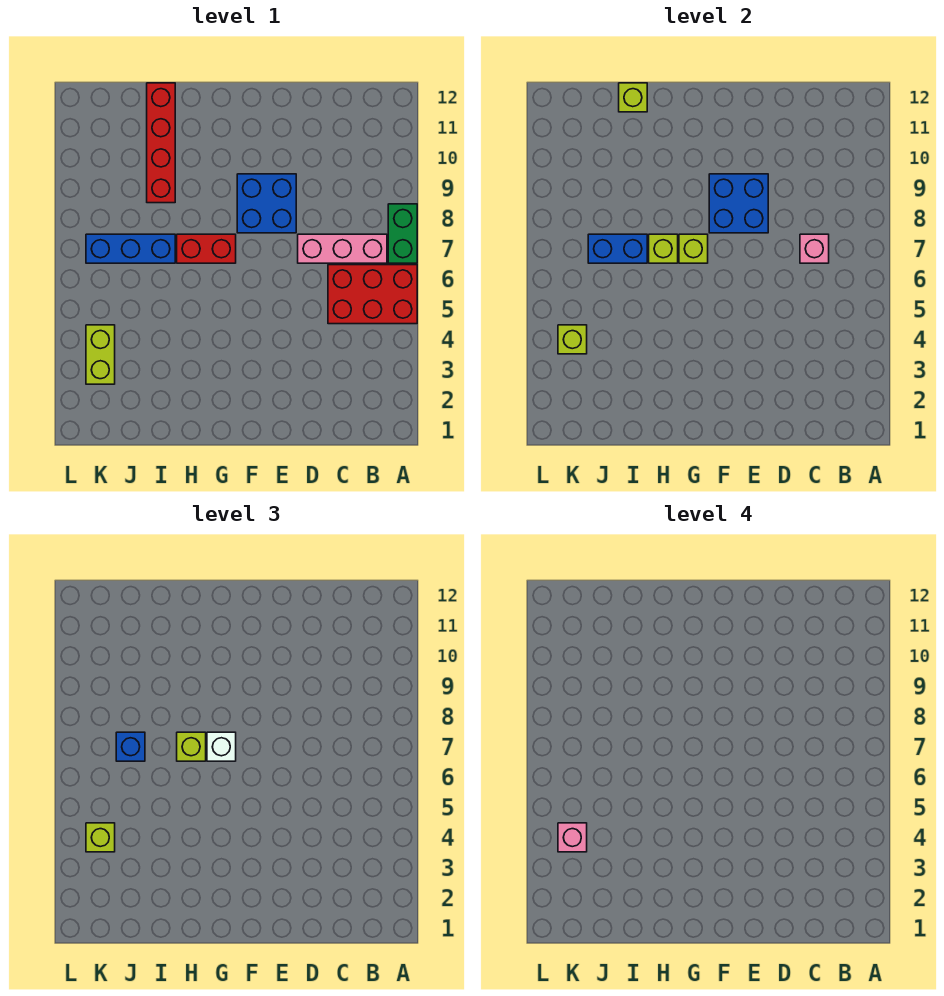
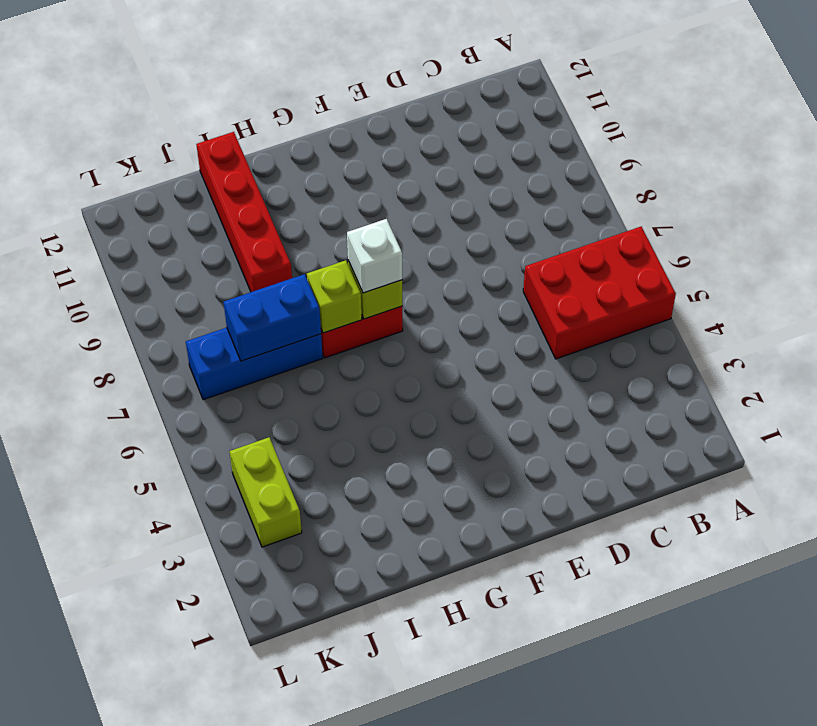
none -> green 1x2 brick [388,204,417,263]
none -> pink 1x3 brick [298,234,387,263]
none -> blue 2x2 brick [237,174,296,233]

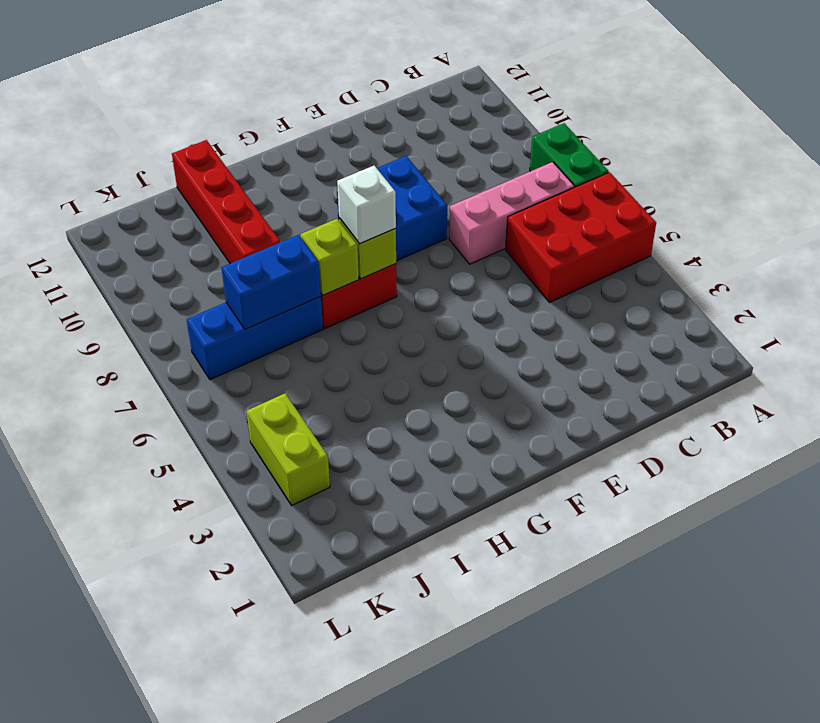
none -> pink 1x1 brick [800,234,829,263]
none -> blue 2x2 brick [709,174,768,233]
none -> lime 1x1 brick [619,83,647,112]

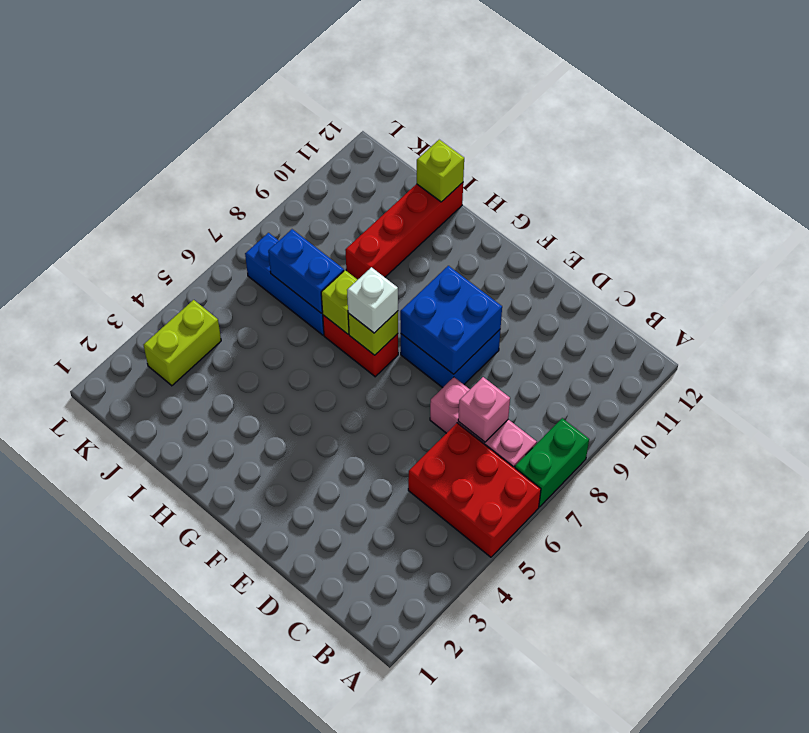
none -> lime 1x1 brick [558,325,587,354]
none -> lime 1x1 brick [177,732,206,761]
none -> blue 1x1 brick [116,732,145,761]

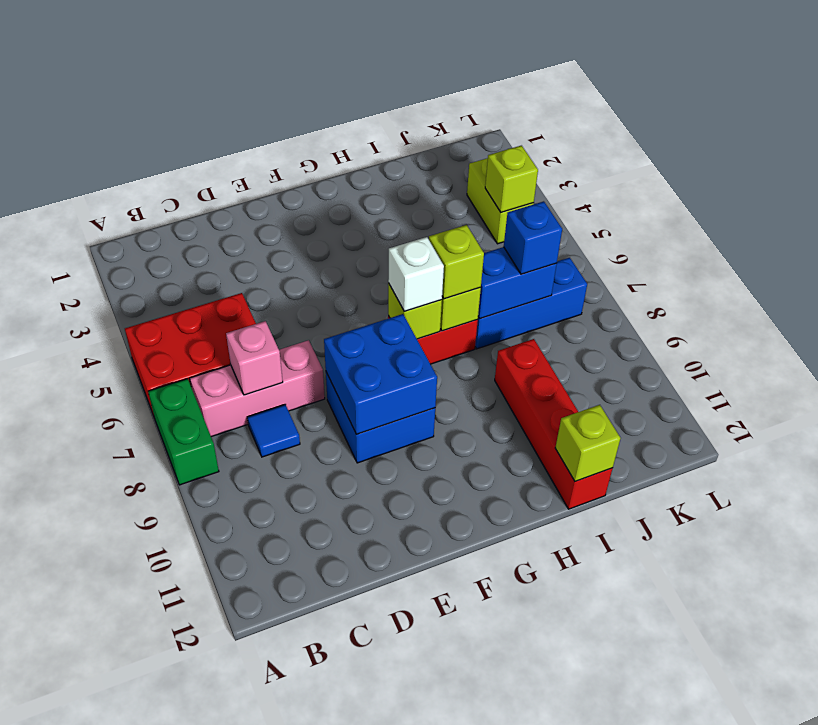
blue 1x1 tile [247,405,300,457] -> none
none -> lime 1x1 brick [86,823,115,852]
none -> pink 1x1 brick [558,823,587,852]

